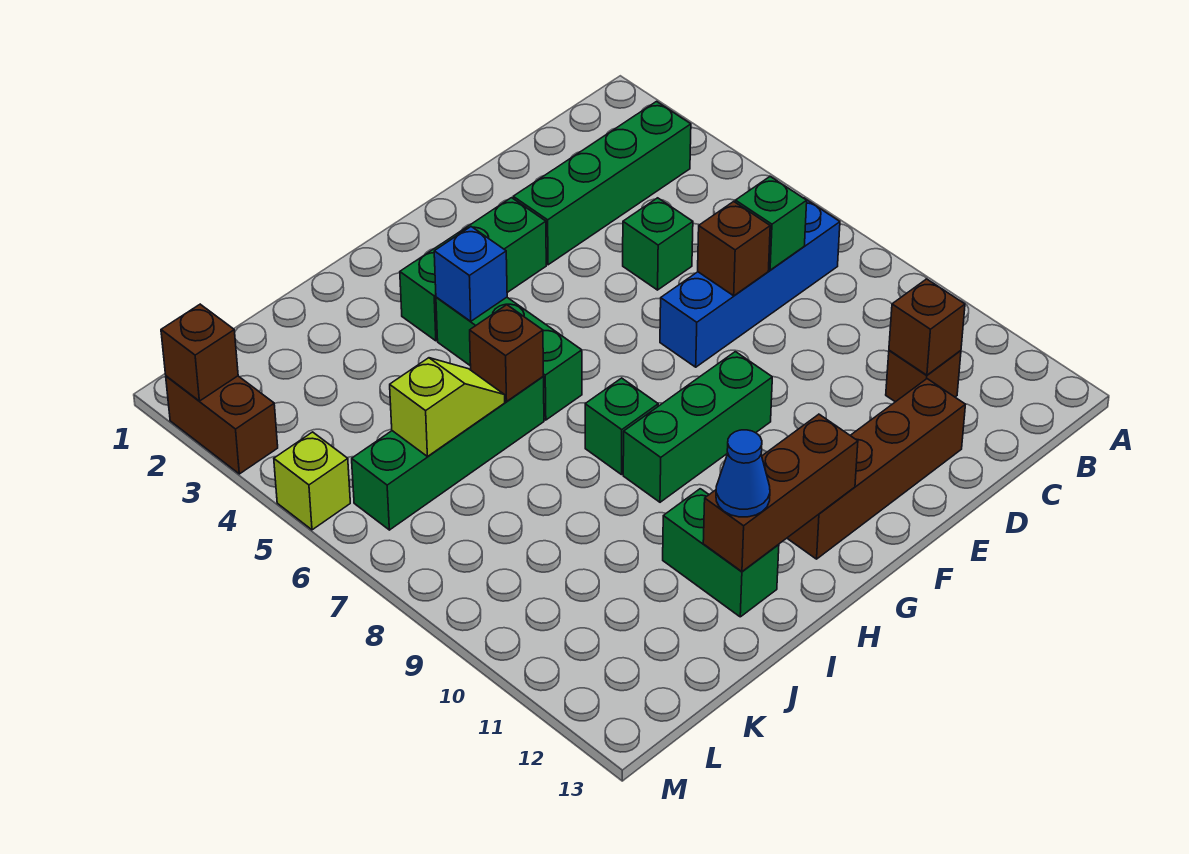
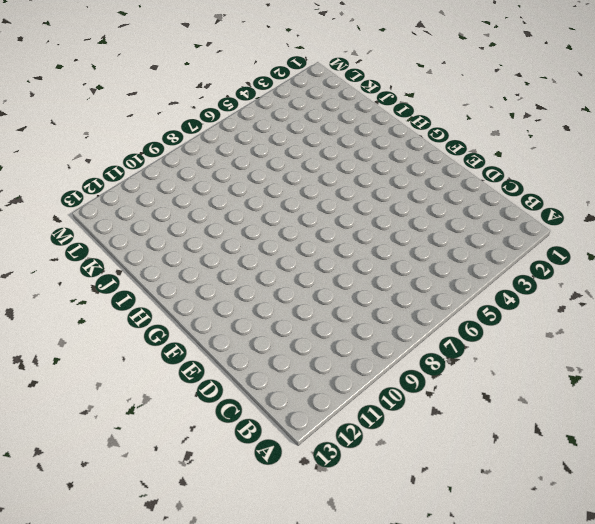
none -> green 1x4 brick [513,102,691,265]
none -> blue 1x4 brick [660,198,840,367]
none -> brown 1x1 brick [886,350,961,402]

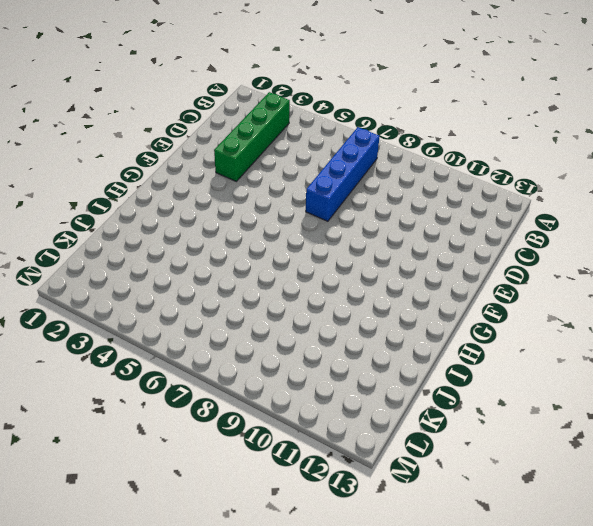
none -> brown 1x1 brick [886,350,961,402]
none -> green 1x1 brick [623,198,693,290]
none -> brown 1x4 brick [787,379,965,559]

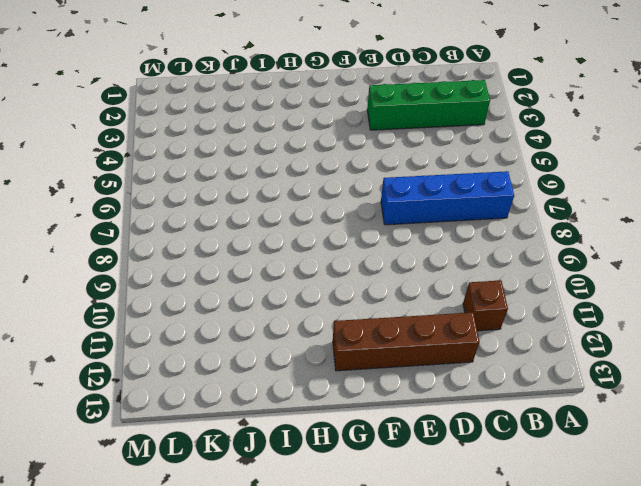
none -> green 1x1 brick [623,198,693,290]
none -> green 1x3 brick [400,198,546,341]
none -> green 1x3 brick [623,352,772,502]

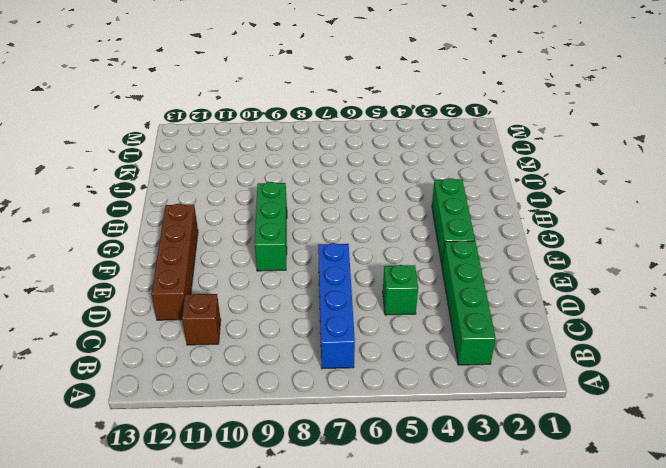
none -> green 1x3 brick [436,297,582,420]
none -> green 1x1 brick [585,378,658,475]
none -> green 1x4 brick [352,377,544,530]

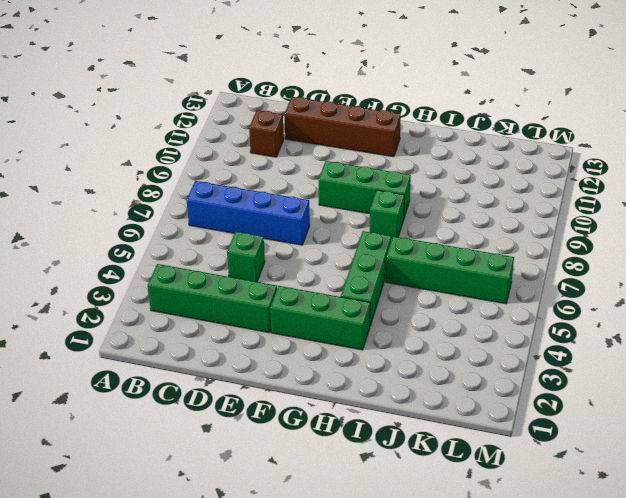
none -> green 1x2 brick [663,489,779,617]
none -> brown 1x2 brick [166,376,278,474]
none -> lime 1x1 brick [274,432,350,530]

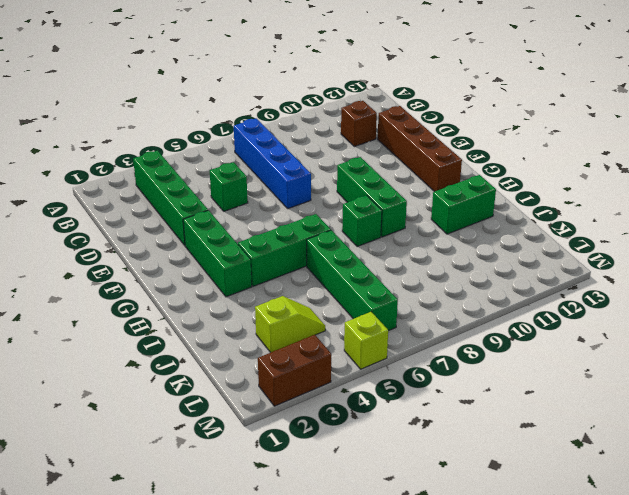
lime 1x2 slope [255,296,325,353] -> lime 1x2 slope turned to [390,358,505,457]
none -> green 1x1 brick [735,177,807,270]
none -> brown 1x1 brick [889,279,965,375]
none -> brown 1x1 brick [698,202,770,296]

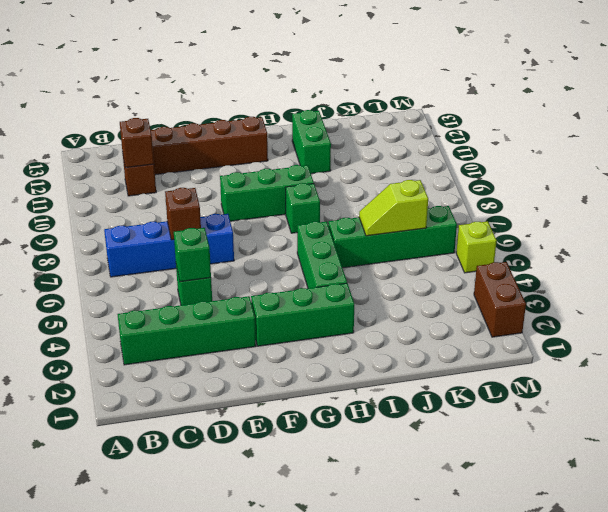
green 1x1 brick [174,228,211,282] -> green 1x1 brick moved to [735,177,807,270]
none -> brown 1x3 brick [703,414,858,571]
none -> blue 1x1 brick [434,227,507,321]
none -> brown 1x1 brick [470,305,543,401]

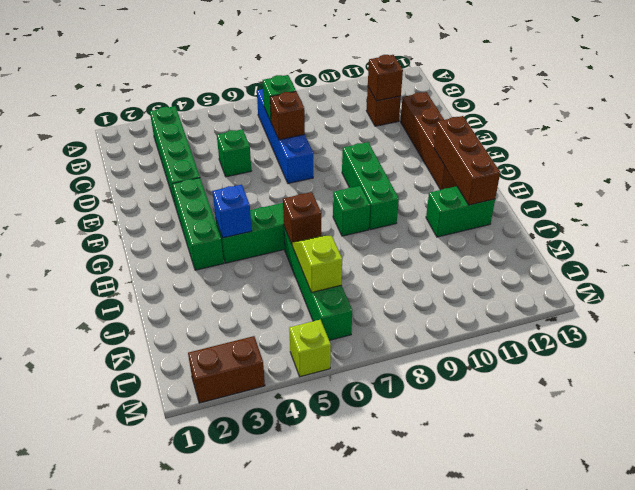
none -> brown 1x1 brick [161,304,238,401]
none -> blue 1x1 cone [716,430,770,517]

